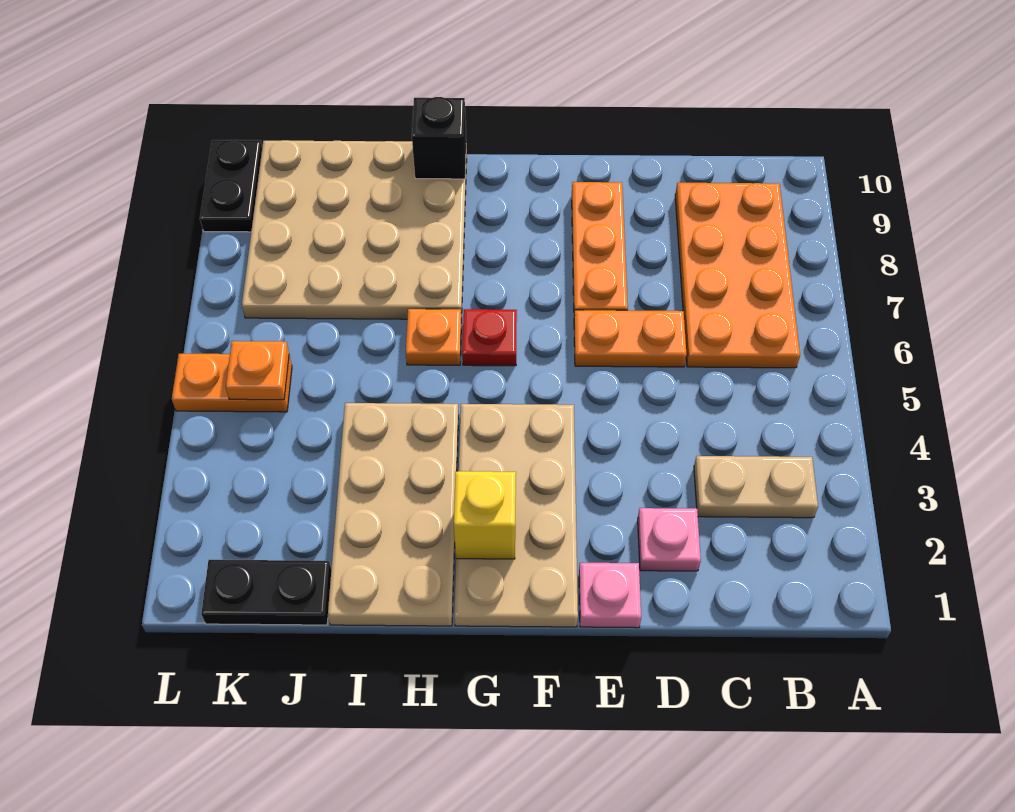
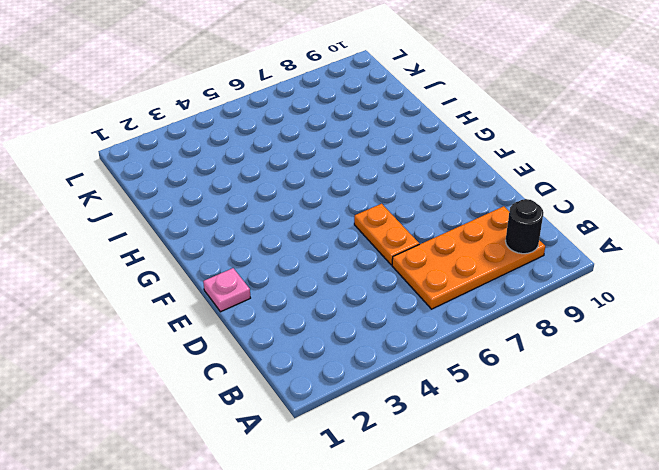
black 1x1 round brick [505,199,544,254] -> none
none -> tan 1x2 plate [694,456,818,518]
none -> pink 1x1 plate [638,508,701,571]
none -> orange 1x3 plate [572,182,628,315]

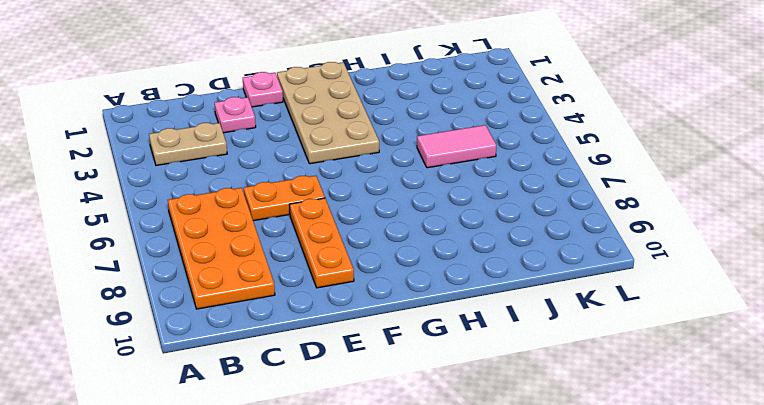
pink 1x2 tile [417,125,496,168] -> none
none -> red 1x1 plate [462,309,517,366]
none -> tan 2x4 plate [328,403,459,626]
none -> orange 1x1 plate [406,309,462,365]

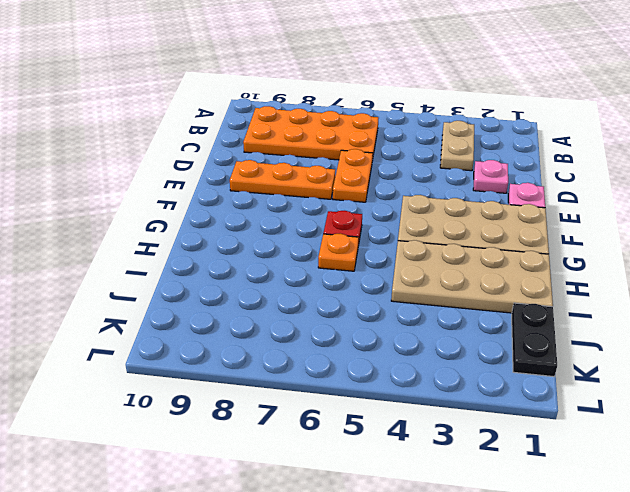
none -> tan 4x4 plate [242,140,467,319]
none -> orange 1x2 plate [172,354,292,412]
none -> black 1x2 plate [200,140,262,232]

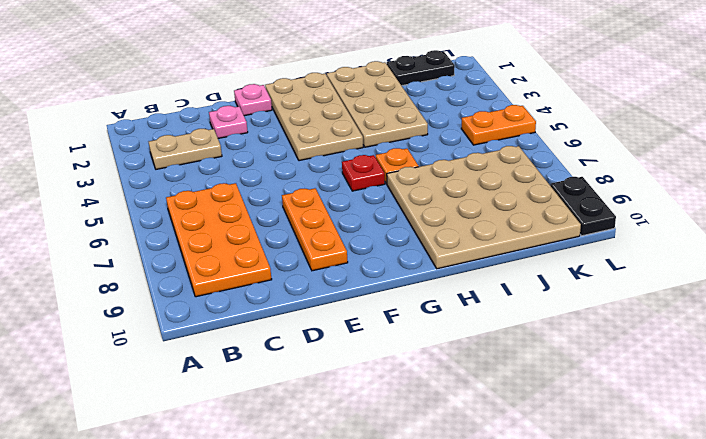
none -> orange 1x2 plate [574,310,687,367]
none -> yellow 1x1 brick [454,471,516,559]
none -> black 1x1 brick [412,97,466,179]

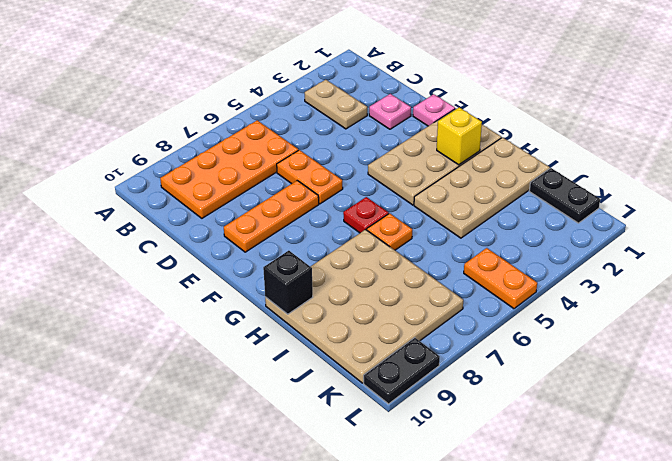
none -> orange 1x1 plate [226,341,289,400]

